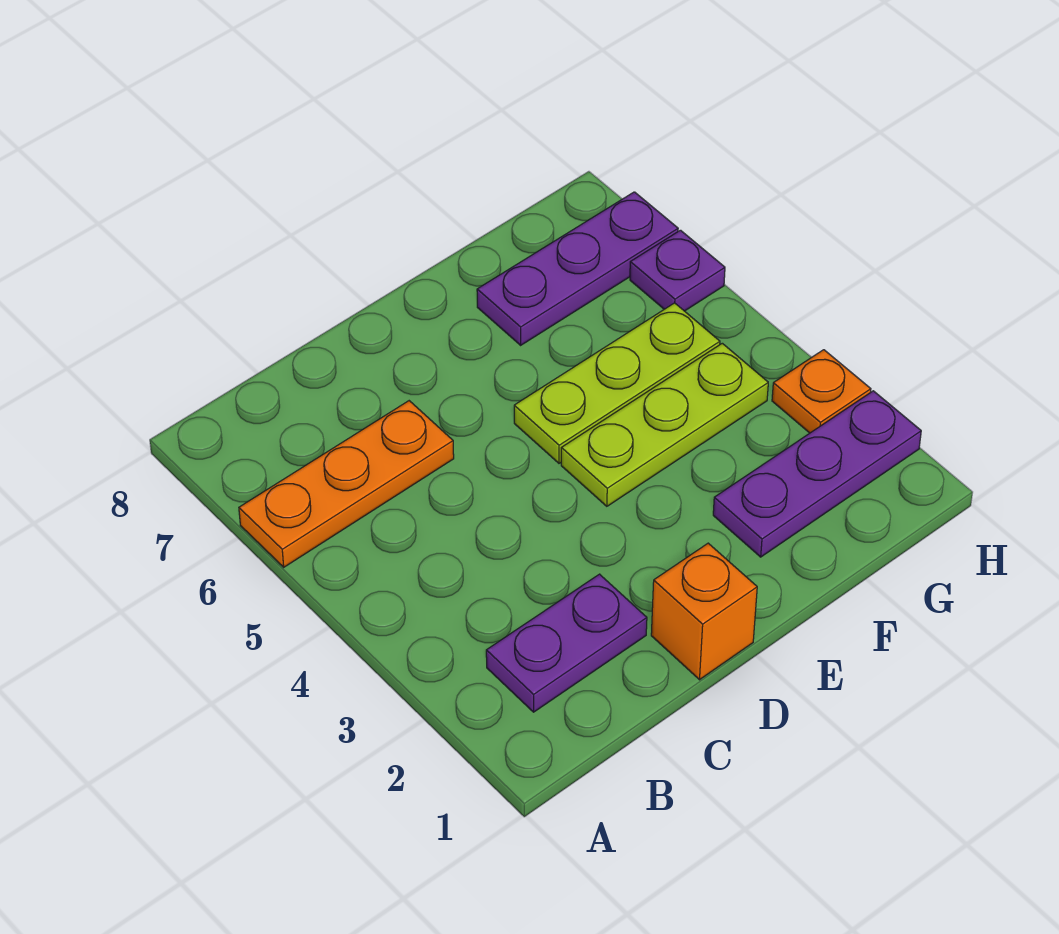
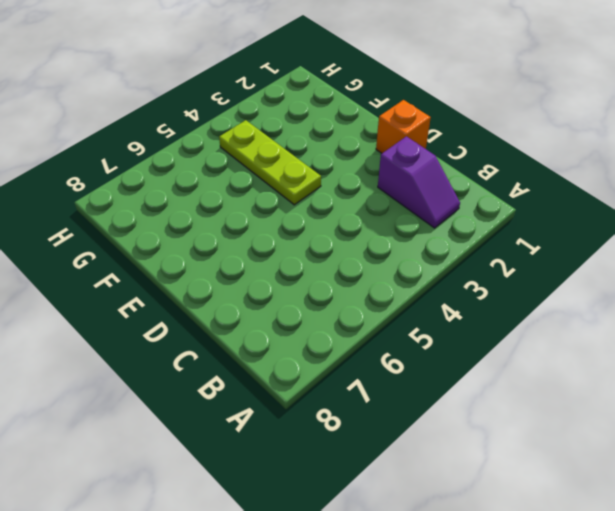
purple 1x2 slope [378,136,460,228] -> purple 1x2 plate [486,574,647,712]
none -> orange 1x3 plate [239,401,454,567]
none -> lime 1x3 plate [514,303,720,463]

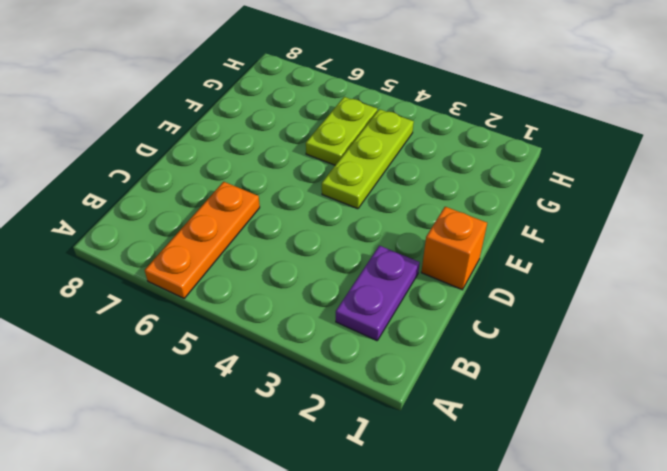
lime 1x2 plate [306,97,377,165] -> lime 1x3 plate [514,303,720,463]
none -> purple 1x3 plate [713,391,921,557]
none -> purple 1x3 plate [477,192,678,345]

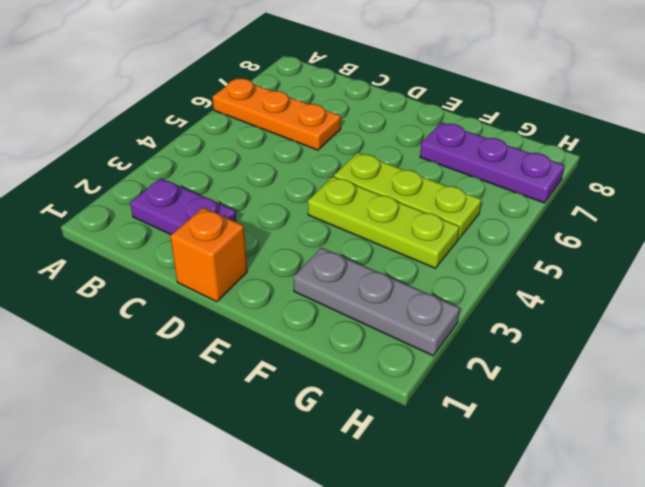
grey 1x3 plate [293,248,460,356] -> purple 1x3 plate [713,391,921,557]
none -> orange 1x1 plate [772,350,871,433]
none -> purple 1x1 plate [630,230,725,311]

